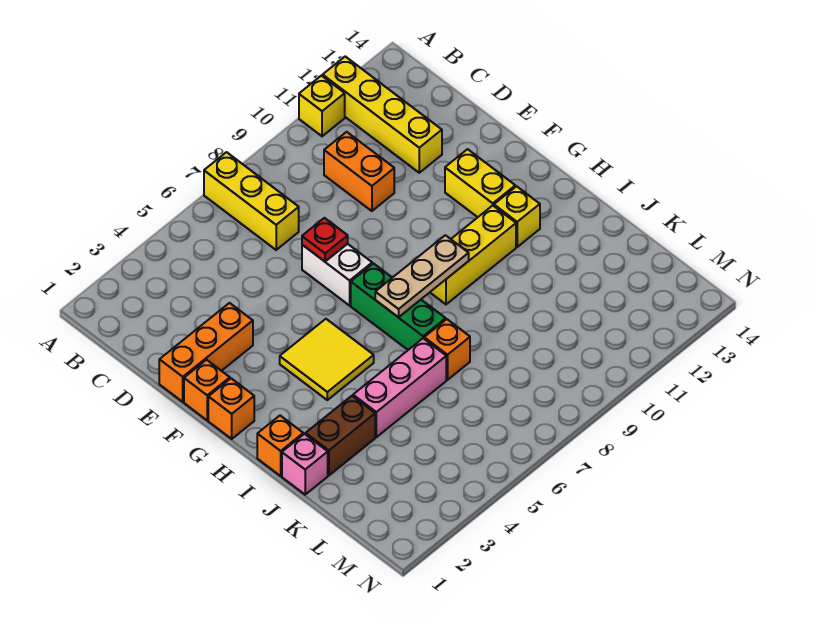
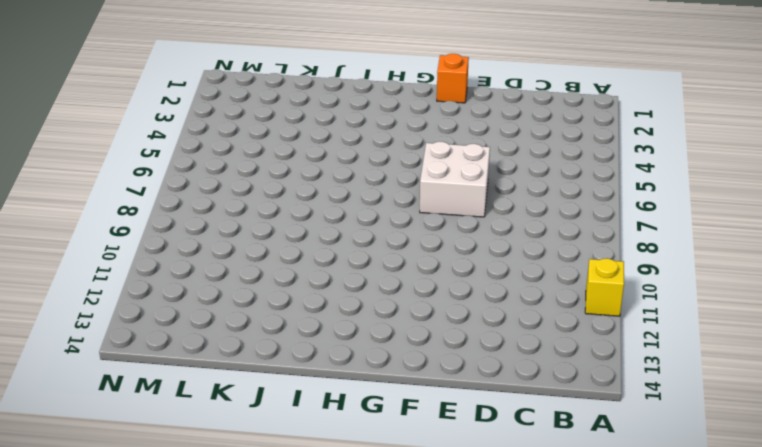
white 2x2 brick [420,142,490,217] -> white 1x2 brick [302,244,372,306]
none -> yellow 1x3 brick [204,152,299,250]
none -> yellow 1x4 brick [323,57,442,173]
none -> orange 1x2 brick [324,132,394,211]

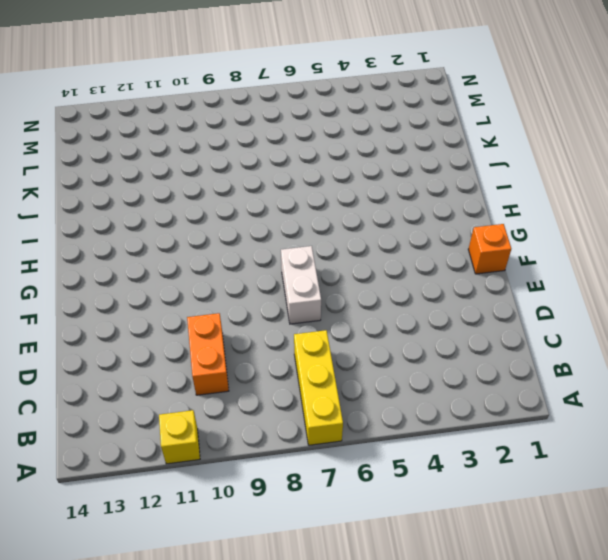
none -> yellow 1x4 brick [323,57,442,173]
none -> orange 1x3 brick [159,303,253,402]
none -> yellow 1x2 brick [445,149,515,217]

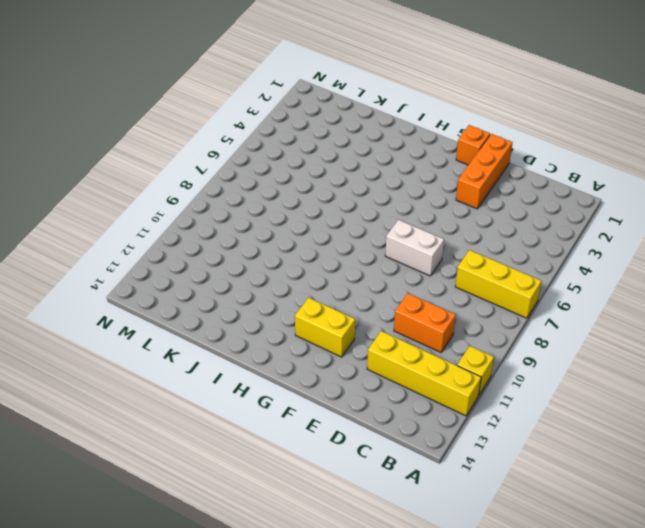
none -> orange 1x1 brick [208,378,254,439]
none -> yellow 2x2 tile [280,319,374,400]
none -> green 1x3 brick [351,264,446,350]

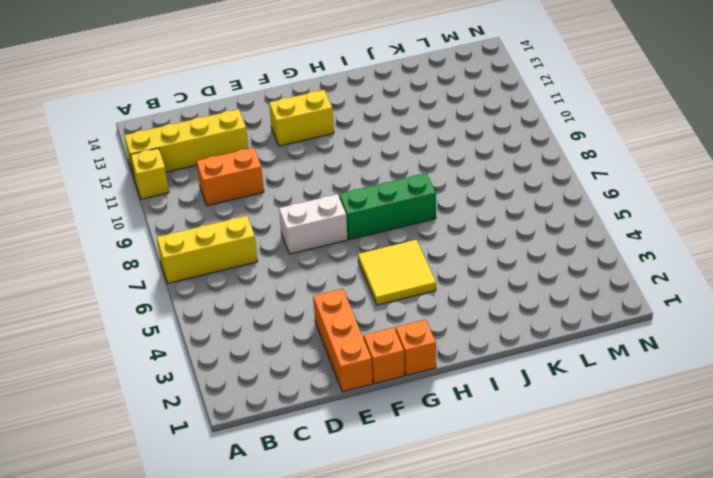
none -> yellow 1x3 brick [430,206,516,304]
none -> yellow 1x1 brick [494,186,540,247]
none -> orange 1x1 brick [257,416,303,476]

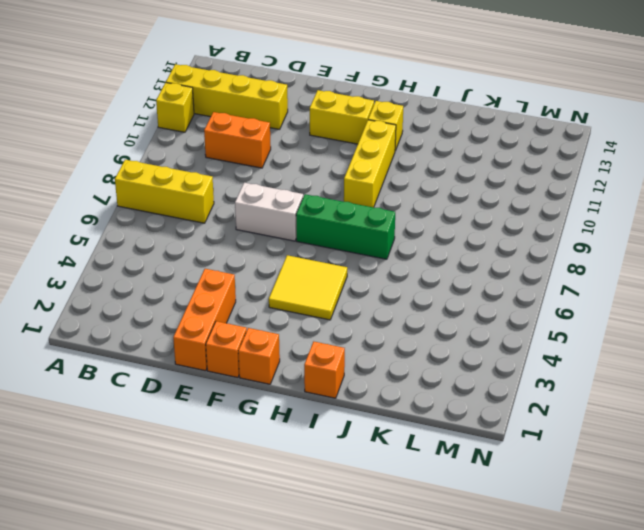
none -> pink 1x1 brick [282,434,328,495]
none -> brown 1x2 brick [306,396,375,475]
none -> pink 1x3 brick [353,338,446,437]

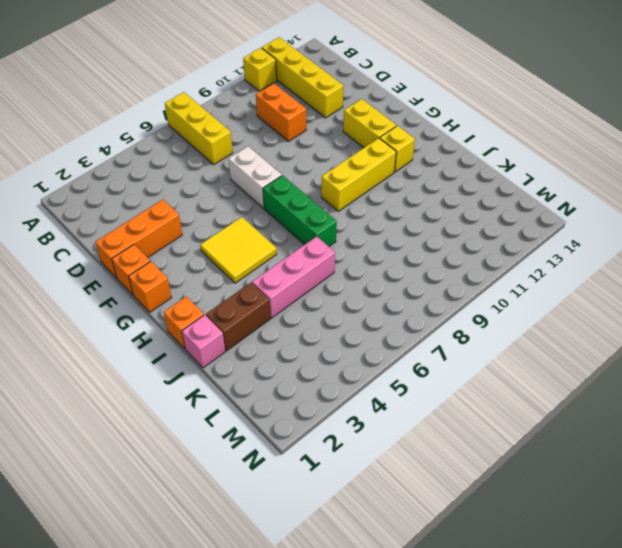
none -> orange 1x1 brick [424,319,470,380]
none -> red 1x1 plate [302,218,348,262]
none -> tan 1x3 plate [375,235,469,317]

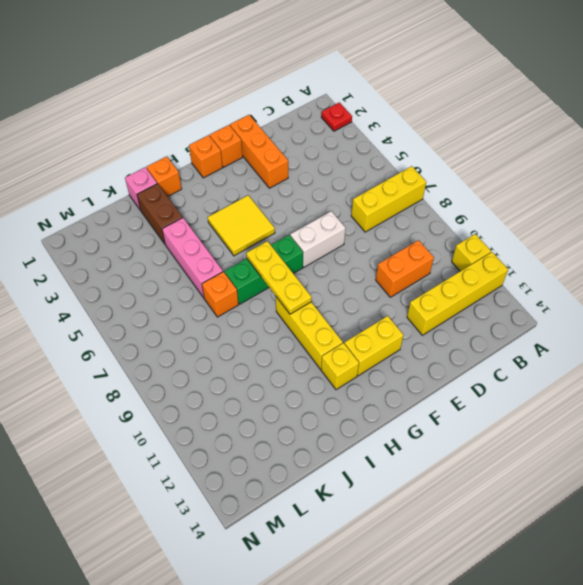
red 1x1 plate [321,102,352,131] -> red 1x1 plate moved to [302,218,348,262]
yellow 1x3 plate [246,241,312,314] -> tan 1x3 plate [375,235,469,317]

